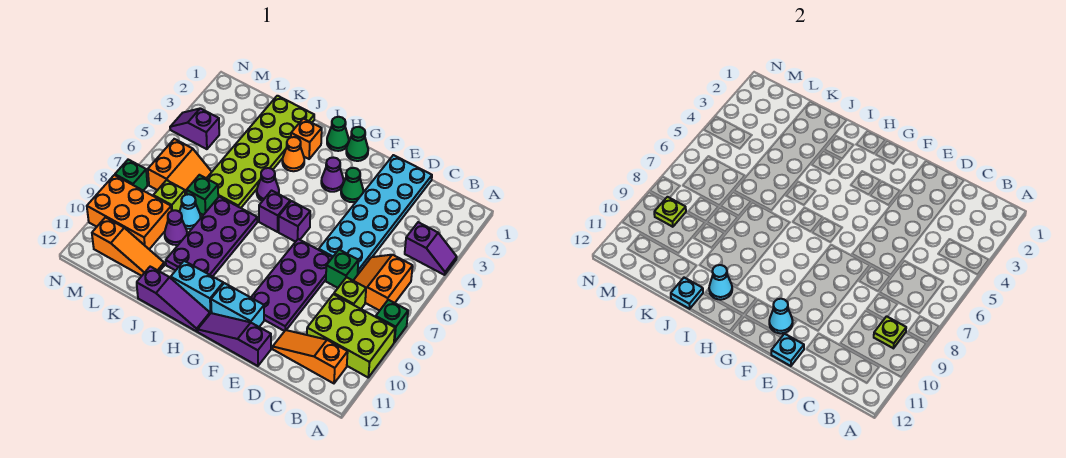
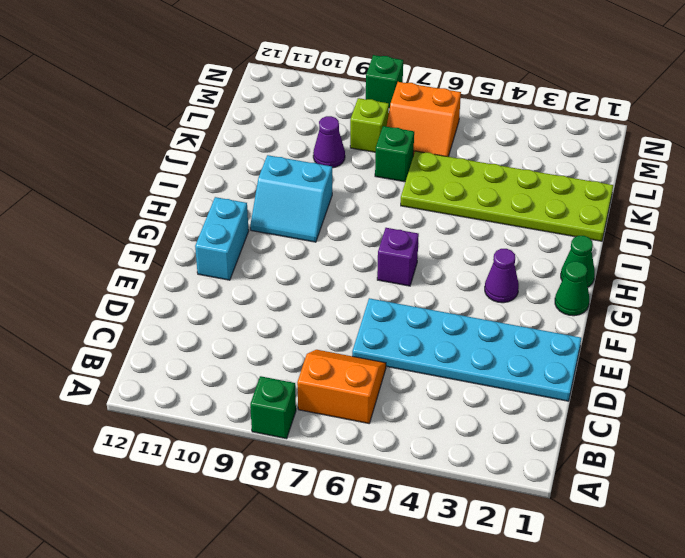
cyan 2x2 slope [250,155,332,242] -> purple 2x4 plate [166,197,257,276]
none -> purple 1x2 slope [405,222,457,275]
none -> lime 2x3 brick [307,294,395,377]
none -> orange 1x3 slope [273,330,348,383]
none -> lime 1x1 brick [334,277,366,309]

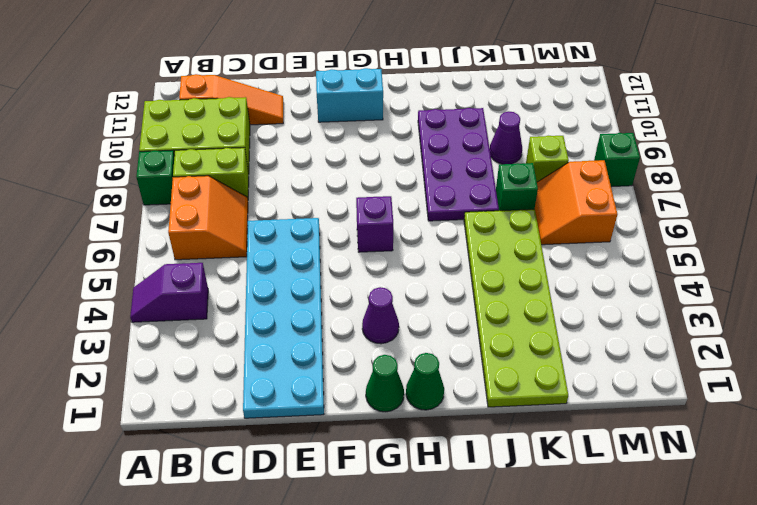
lime 1x2 brick [173,148,249,198] -> lime 1x1 brick [334,277,366,309]
none -> green 1x1 brick [326,250,358,288]
none -> purple 2x4 plate [251,239,332,331]
none -> purple 1x3 slope [198,313,271,366]
none -> green 1x1 cone [341,168,363,202]

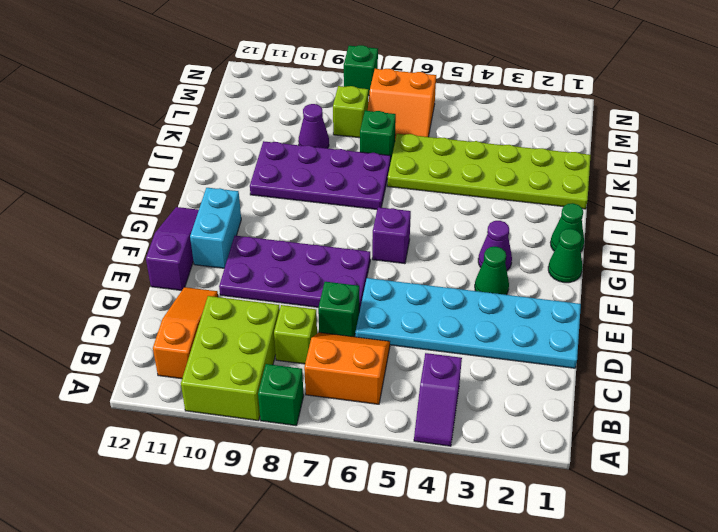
none -> purple 1x1 brick [259,191,290,232]
none -> cyan 1x2 brick [171,261,223,314]
none -> purple 1x3 slope [137,267,210,331]
none -> orange 1x1 brick [291,119,322,159]

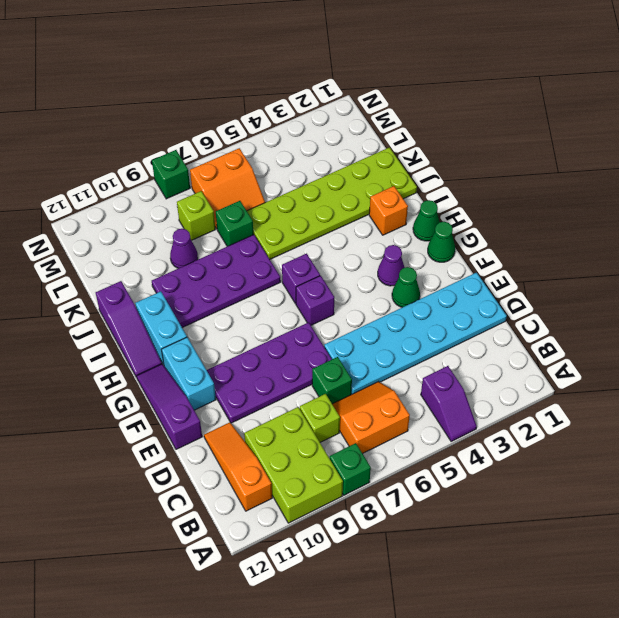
none -> orange 1x1 cone [282,137,304,171]
none -> purple 1x1 cone [257,168,279,201]
none -> cyan 1x1 cone [180,194,201,229]
none -> orange 1x3 slope [92,217,164,276]

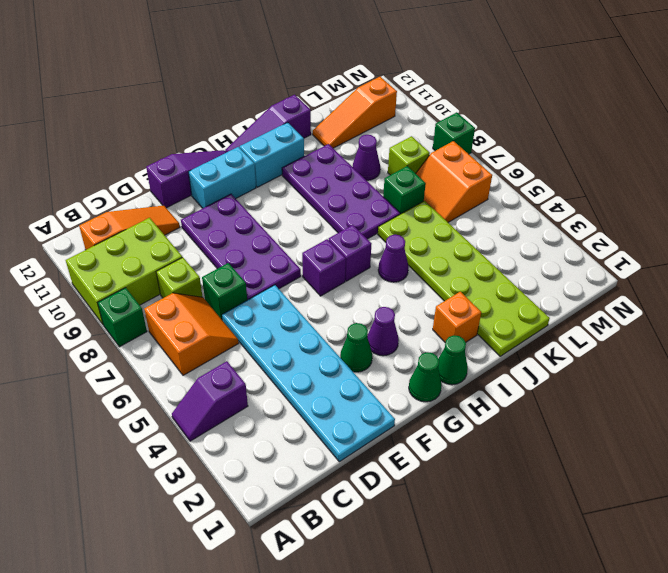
none -> orange 1x1 cone [282,137,304,171]
none -> cyan 1x1 cone [180,194,201,229]
none -> orange 2x3 brick [87,175,172,249]
none -> purple 1x2 slope [170,108,219,149]

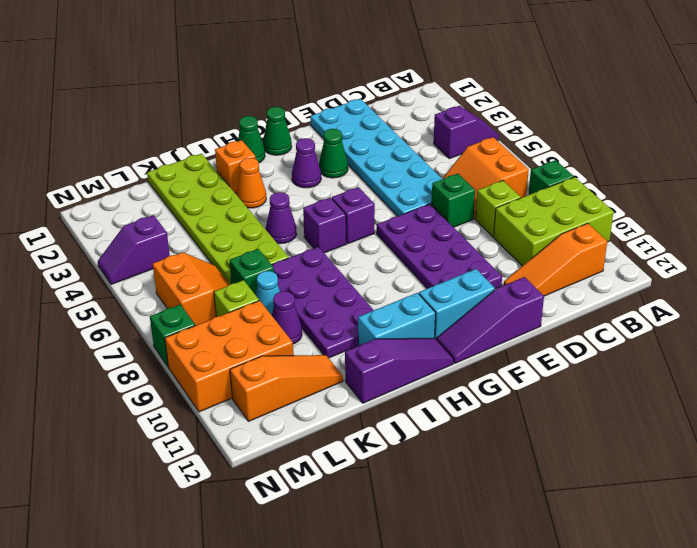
none -> lime 1x1 plate [874,316,906,348]
none -> cyan 1x1 plate [771,334,804,366]
none -> cyan 1x1 cone [769,299,793,333]
none -> cyan 1x1 cone [709,265,732,300]

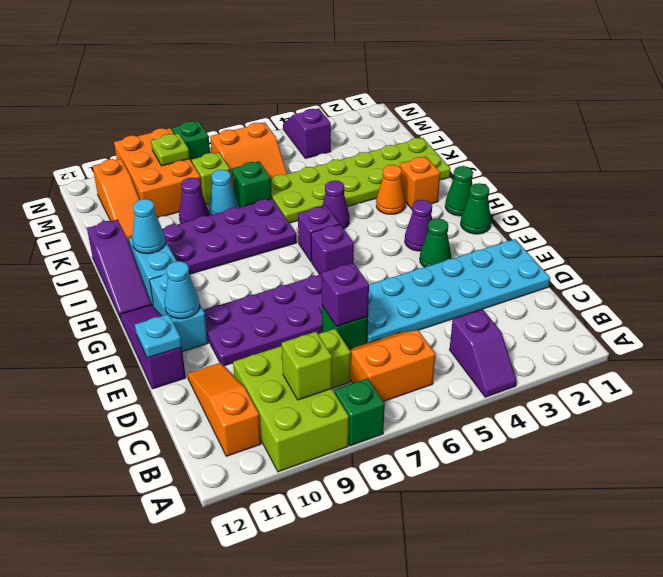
lime 1x1 brick [282,332,332,400] -> lime 1x1 plate [874,316,906,348]
purple 1x1 brick [322,263,369,327] -> none
none -> cyan 1x1 plate [671,278,703,309]

